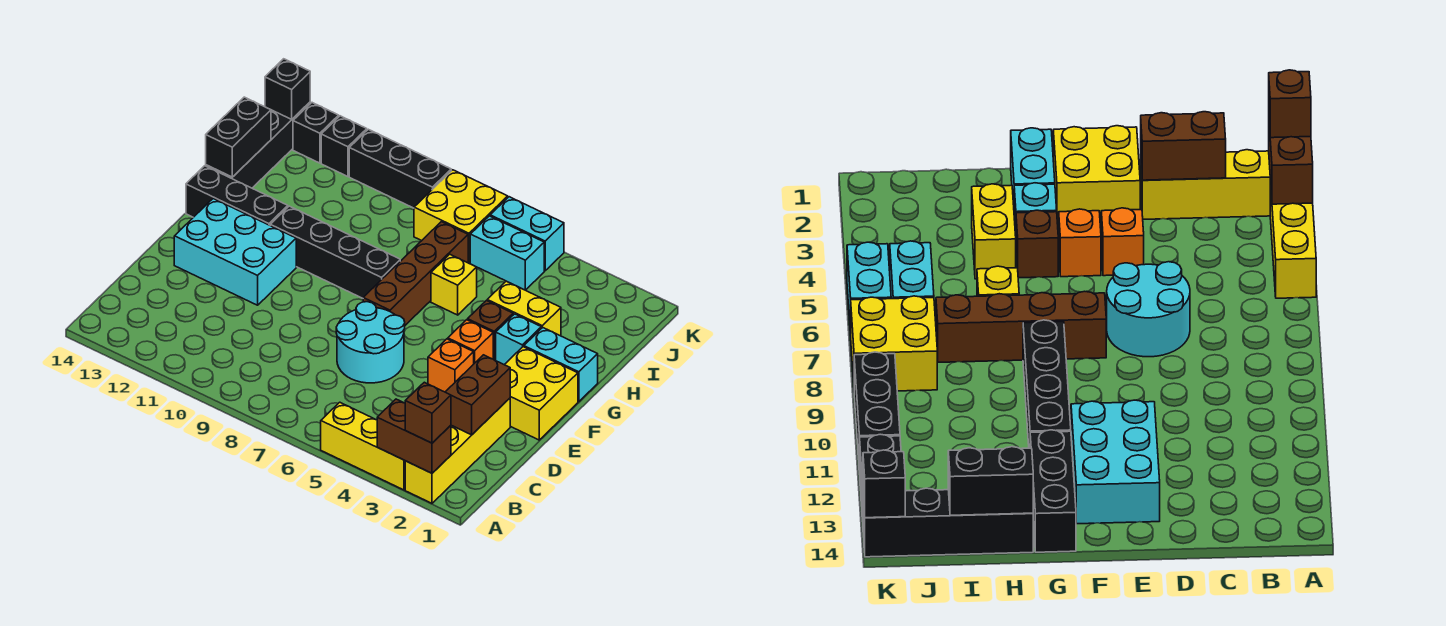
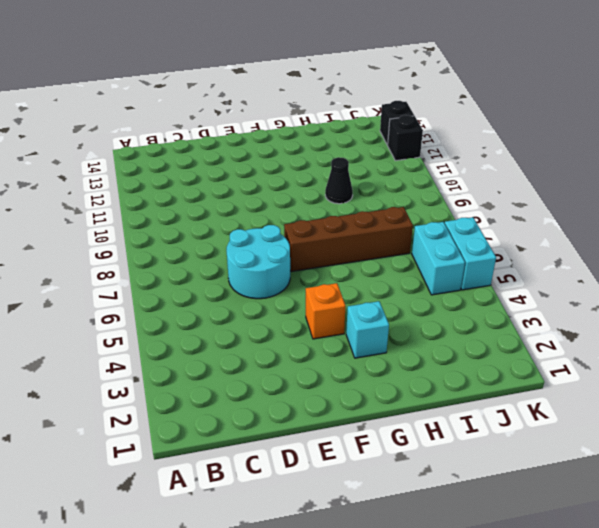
black 1x1 cone [325,157,353,204] -> none
none -> yellow 1x4 brick [405,398,510,503]
none -> yellow 1x3 brick [321,402,405,490]
none -> yellow 2x2 brick [504,347,578,440]

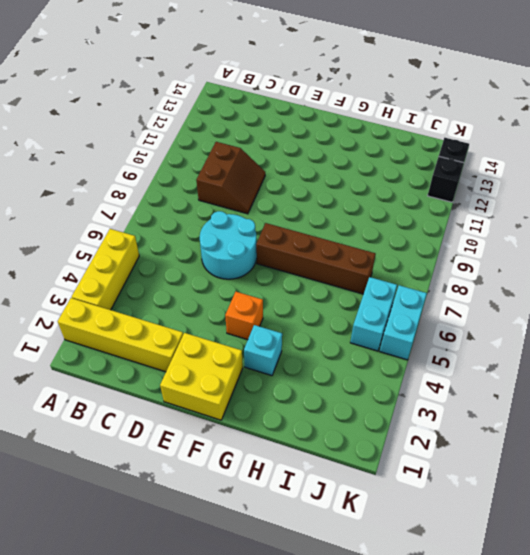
brown 2x2 slope [197,142,265,214] -> none
none -> orange 1x1 brick [428,339,474,392]
none -> cyan 2x3 brick [174,199,296,305]
none -> cyan 1x2 brick [524,328,598,402]

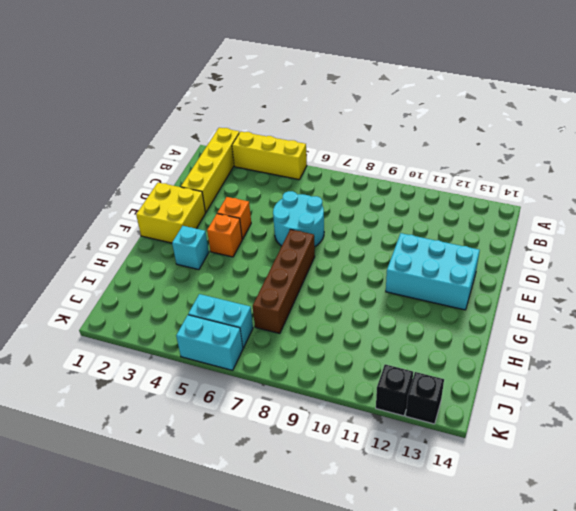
none -> cyan 1x2 brick [524,328,598,402]
none -> brown 1x1 brick [468,301,513,360]
none -> black 1x4 brick [270,206,400,298]

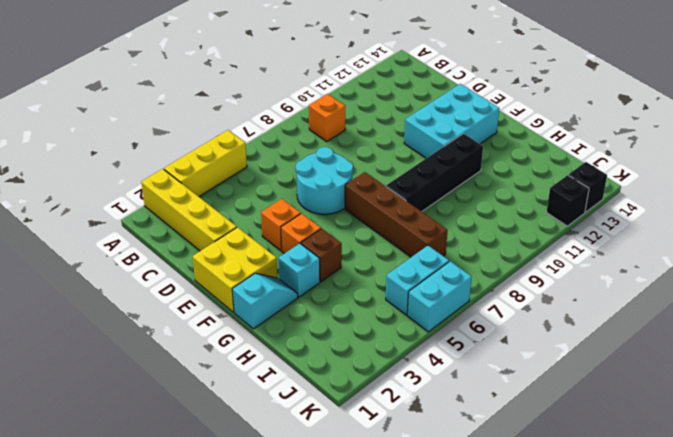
orange 1x1 brick [309,94,345,141] -> none
cyan 1x2 slope [232,273,298,329] -> cyan 1x2 brick [524,328,598,402]
none -> black 1x3 brick [186,166,288,225]
none -> yellow 1x2 brick [487,281,561,336]
none -> yellow 1x1 brick [431,254,477,315]

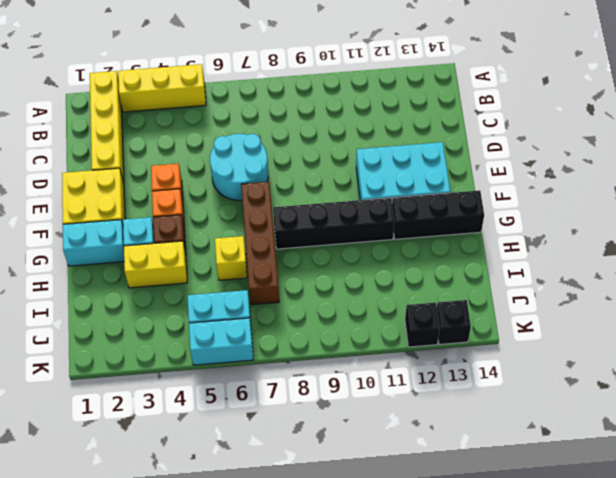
none -> black 1x4 brick [206,102,310,188]
none -> yellow 2x2 brick [414,170,508,263]
none -> black 1x3 brick [349,129,451,208]

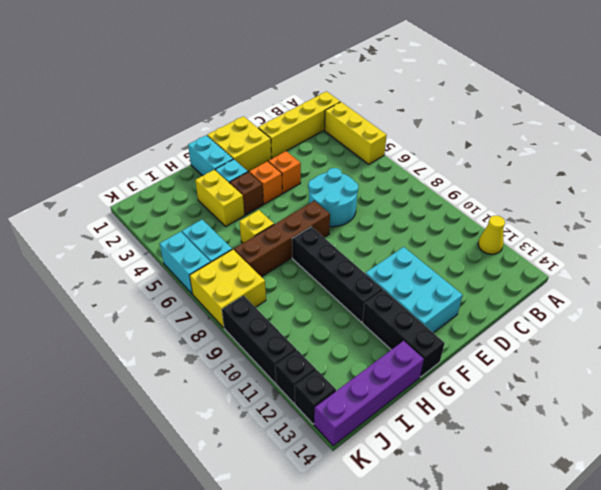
yellow 1x1 cone [478,216,505,254] -> none
purple 1x4 brick [314,341,424,446] -> black 1x4 brick [206,102,310,188]
none -> brown 1x2 brick [377,399,451,473]
none -> brown 1x2 brick [446,355,510,435]
none -> black 1x2 brick [206,97,271,177]

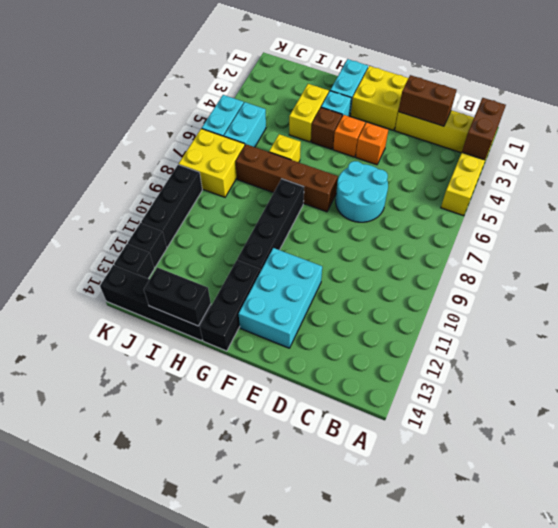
none -> black 1x1 brick [265,59,310,119]
none -> brown 1x1 brick [405,382,451,443]

